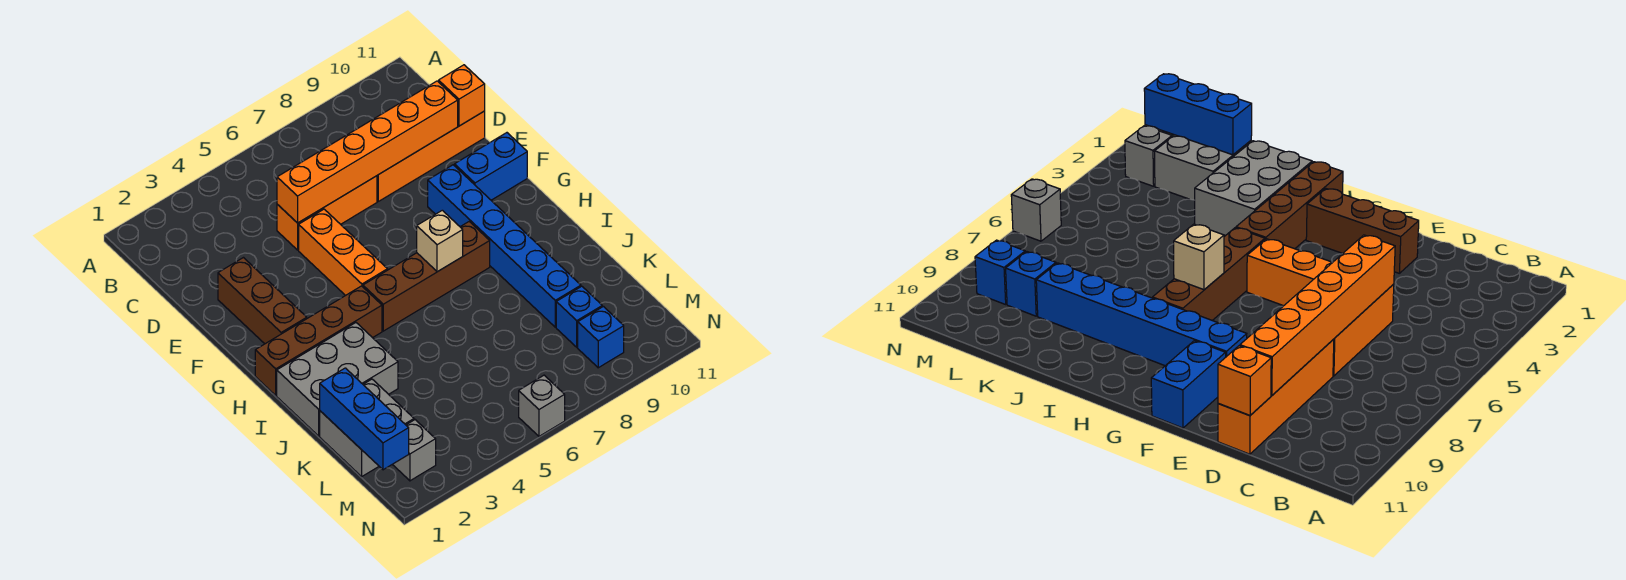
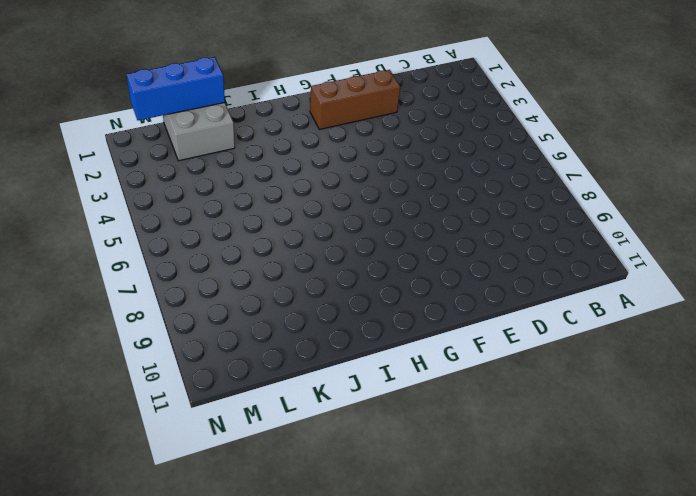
none -> orange 1x3 brick [277,176,377,250]
none -> orange 1x4 brick [377,111,485,201]
none -> orange 1x3 brick [299,209,388,296]

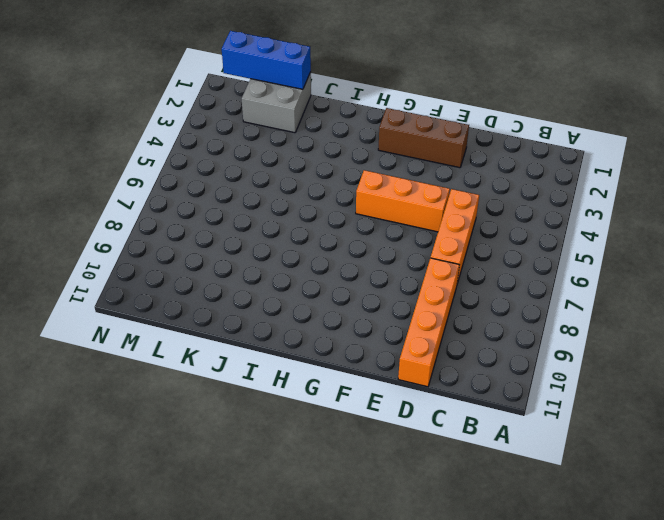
none -> blue 1x6 brick [428,165,581,327]
none -> blue 1x2 brick [455,133,527,200]
none -> brown 1x4 brick [255,286,382,396]

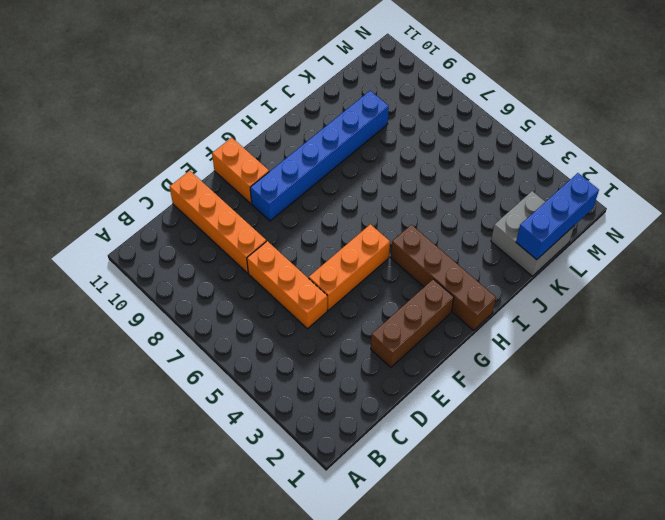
orange 1x2 brick [212,138,269,204] -> blue 1x2 brick [455,133,527,200]
none -> brown 1x4 brick [363,222,490,331]
none -> grey 2x3 brick [277,323,398,436]
none -> blue 1x1 brick [556,286,602,347]

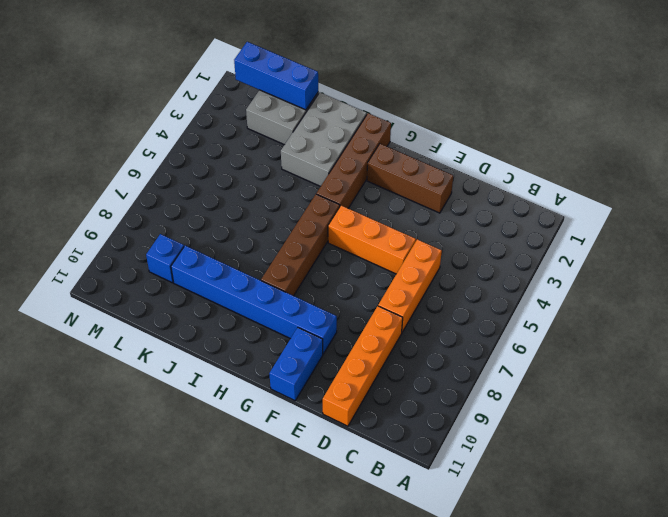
none -> grey 1x1 brick [392,420,436,481]
none -> blue 1x1 brick [578,307,624,368]
none -> grey 1x1 brick [519,375,565,436]

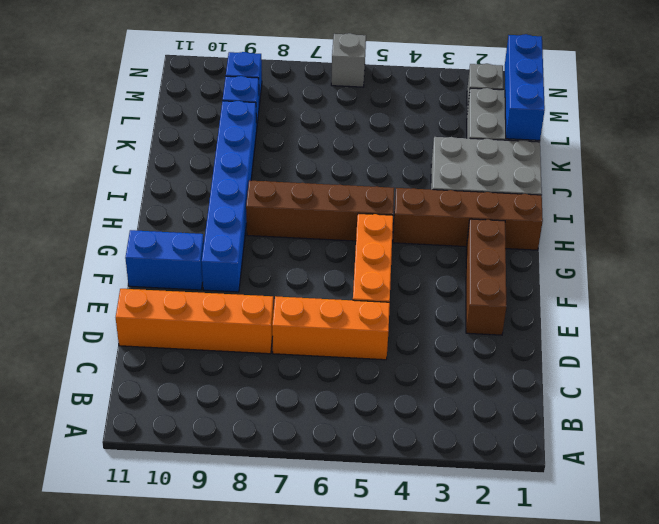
none -> orange 1x6 brick [277,81,458,223]
none -> orange 1x1 brick [439,65,485,126]
none -> tan 1x1 brick [417,210,463,272]

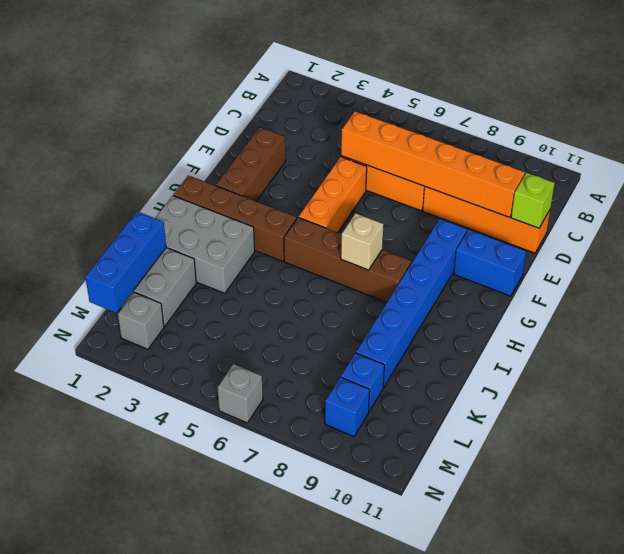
lime 1x1 brick [511,173,555,228] -> orange 1x1 brick [439,65,485,126]

